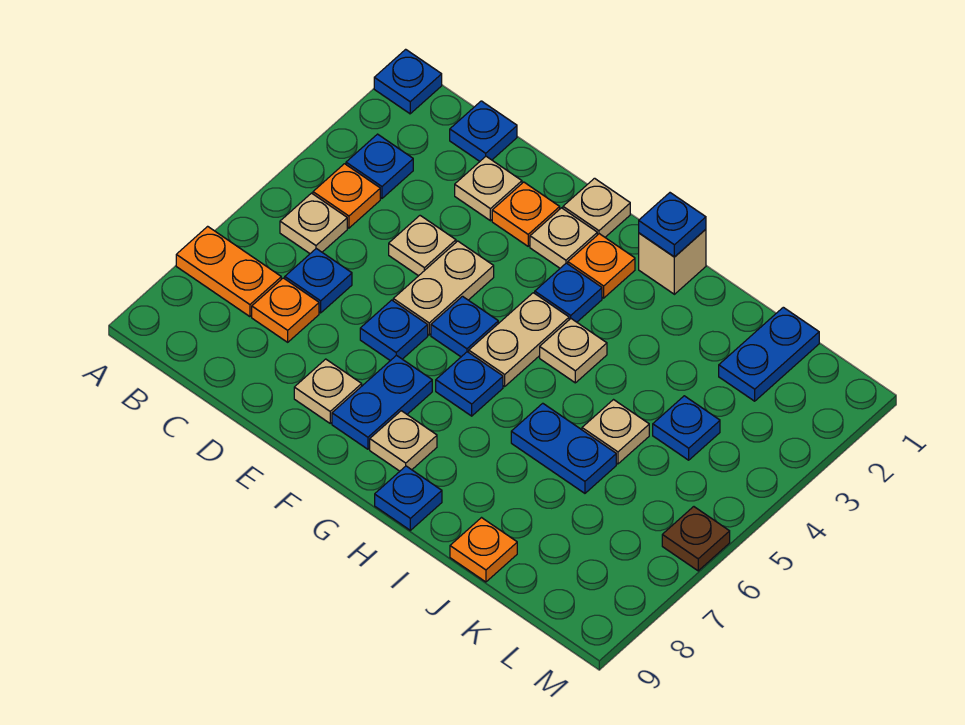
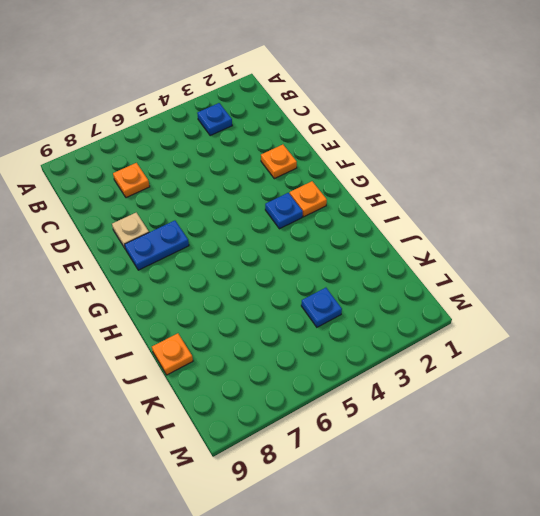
none -> blue 1x1 plate [374,49,442,114]
none -> orange 1x2 plate [176,226,281,317]
none -> orange 1x1 plate [313,164,380,228]
none -> tan 1x1 plate [280,193,347,253]

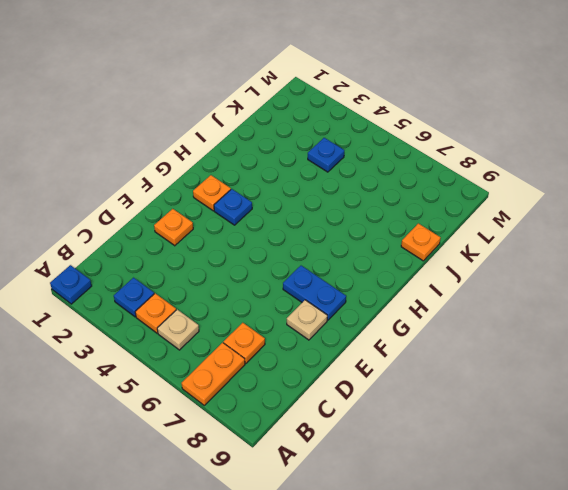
none -> blue 1x1 plate [450,101,517,161]
none -> blue 1x1 plate [285,249,352,313]
none -> tan 1x1 plate [455,156,522,221]
none -> tan 1x1 plate [389,216,456,276]

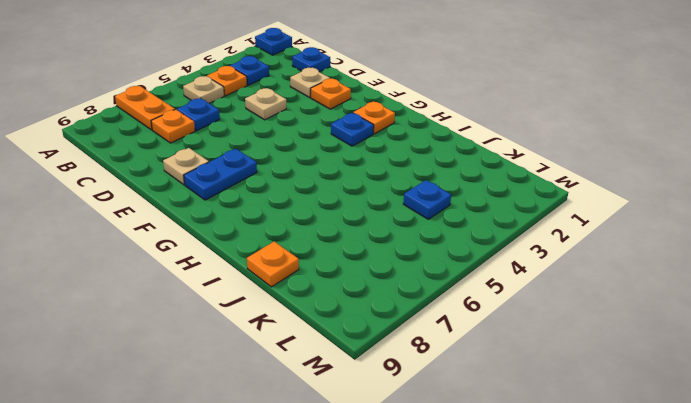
none -> tan 1x2 plate [393,241,494,335]
none -> blue 1x1 plate [360,300,428,361]
none -> tan 1x1 plate [563,178,630,237]
none -> tan 1x1 plate [530,208,597,268]

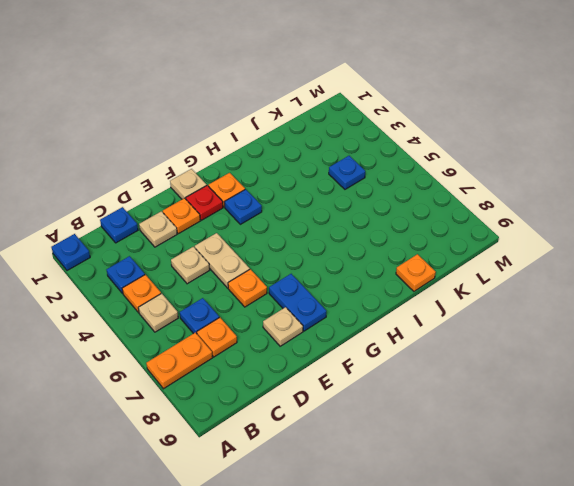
orange 1x1 plate [228,269,267,307] -> blue 1x1 plate [360,300,428,361]
red 1x1 plate [186,185,223,220] -> tan 1x1 plate [530,208,597,268]
none -> blue 1x1 plate [431,296,498,357]
none -> tan 1x2 plate [469,293,569,386]
none -> blue 1x1 plate [436,352,503,416]
none -> tan 1x1 plate [370,411,437,471]

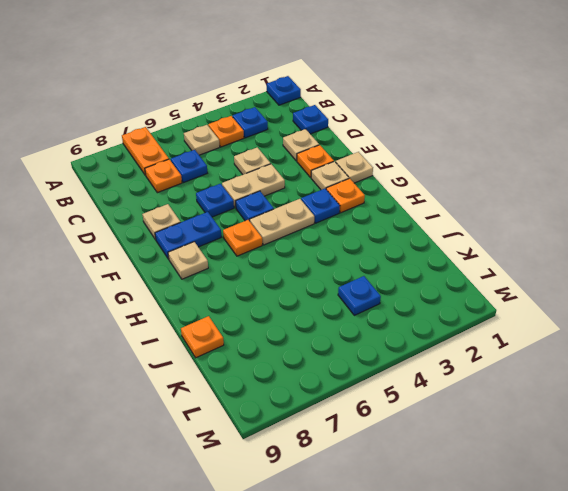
orange 1x1 plate [223,220,262,256] -> blue 1x1 plate [436,352,503,416]
none -> tan 1x1 brick [639,229,706,294]
none -> tan 1x1 plate [540,319,607,383]
none -> blue 1x1 plate [375,466,442,530]
none -> blue 1x2 plate [511,403,616,493]

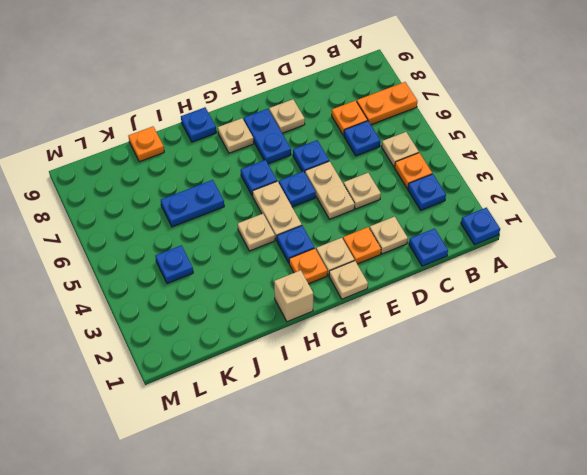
none -> tan 1x1 plate [582,400,649,464]
none -> blue 1x2 plate [719,307,819,401]
none -> brown 1x1 plate [662,507,730,571]
none -> blue 1x1 plate [639,193,706,257]

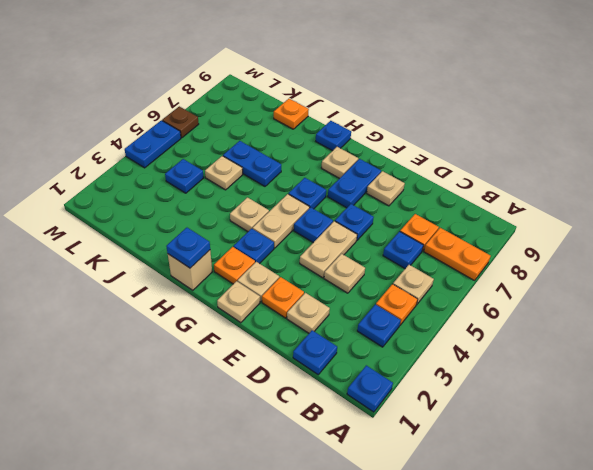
blue 1x2 plate [125,120,181,168] -> blue 1x2 plate moved to [719,307,819,401]

